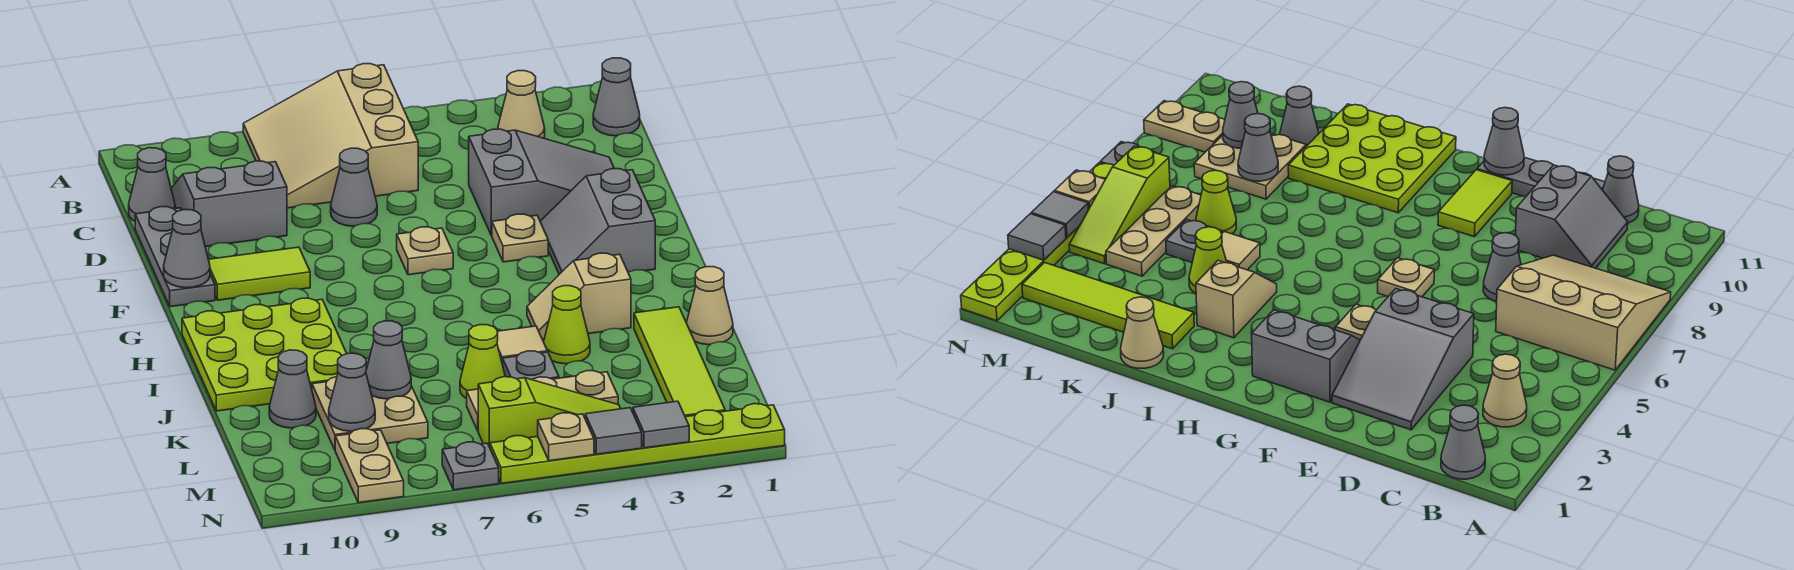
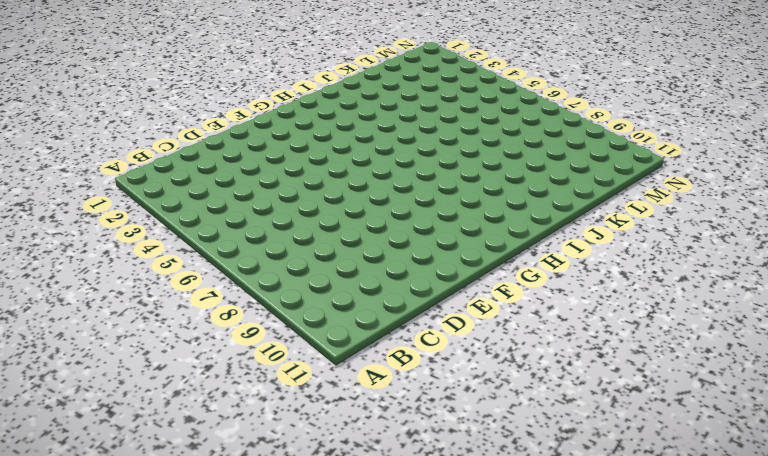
none -> tan 3x3 slope [243,64,418,208]
none -> grey 1x1 cone [593,58,640,136]
none -> tan 1x1 cone [498,71,545,138]
none -> grey 2x2 slope [171,161,287,247]

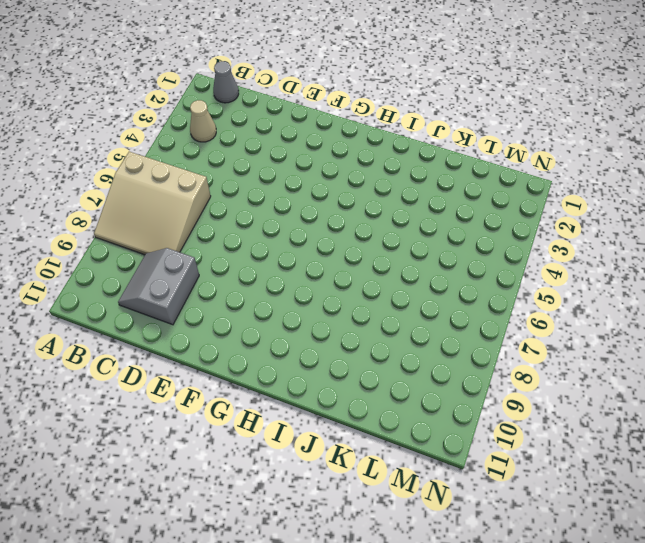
none -> grey 1x1 cone [129,148,175,221]
none -> grey 2x3 slope [469,129,614,236]
none -> grey 1x1 cone [331,148,377,226]
none -> grey 1x3 plate [135,207,215,307]

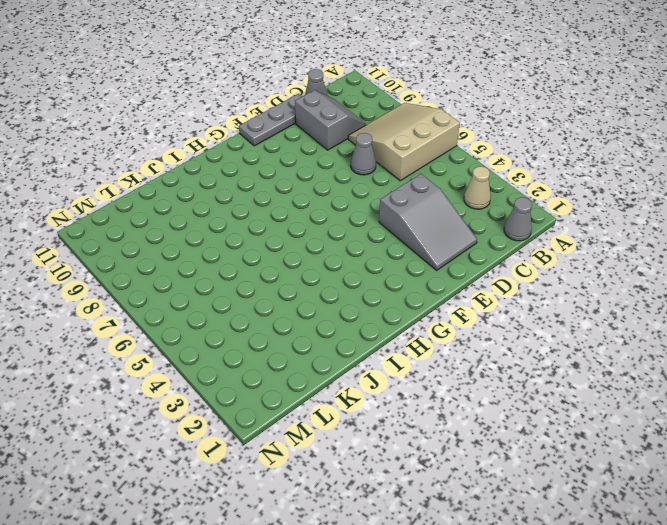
none -> grey 2x2 slope [540,169,655,274]
none -> tan 1x1 plate [492,214,548,262]
none -> tan 1x1 plate [397,227,453,275]
none -> lime 1x2 tile [209,247,310,300]

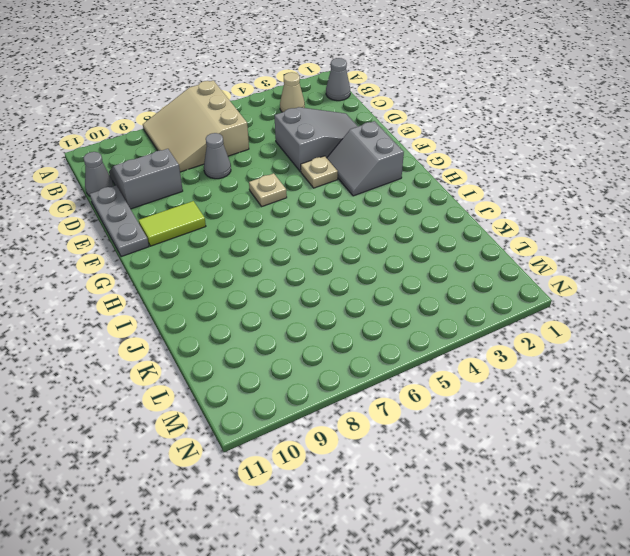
none -> lime 3x3 plate [182,298,347,411]
none -> tan 1x2 slope [527,253,631,340]
none -> tan 1x1 cone [686,267,733,345]
none -> lime 1x4 tile [634,307,725,417]

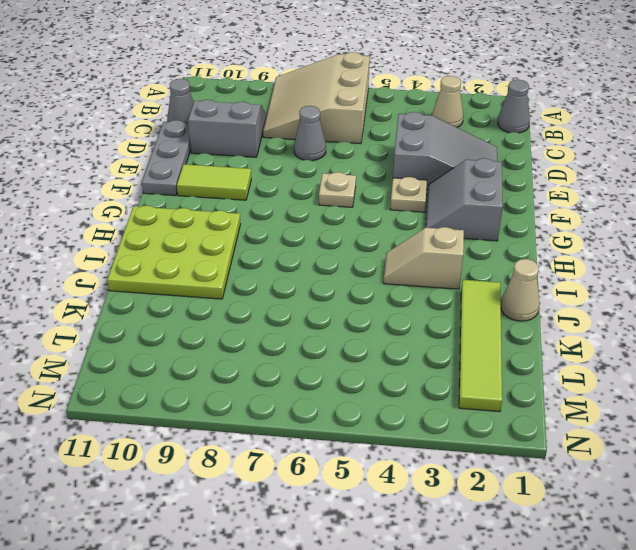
none -> lime 1x1 cone [544,286,590,364]
none -> tan 1x1 tile [497,326,547,365]
none -> grey 1x1 plate [503,351,559,380]
none -> lime 1x1 cone [460,325,505,399]

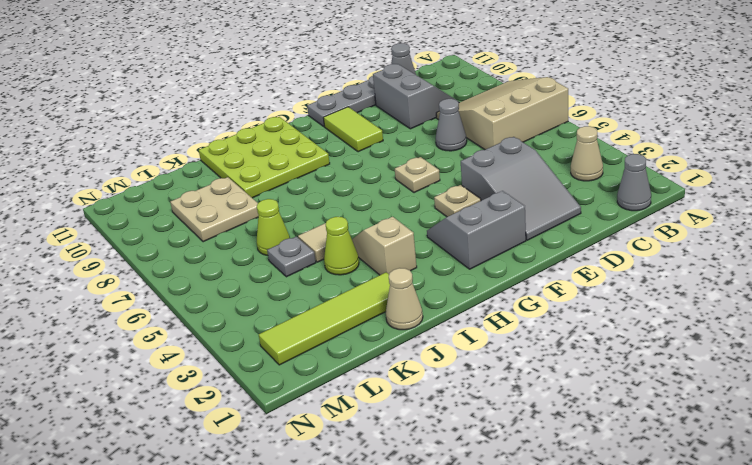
none -> grey 1x1 cone [269,350,316,428]
none -> tan 1x3 plate [467,371,618,430]
none -> lime 1x3 slope [478,377,621,447]
none -> tan 1x2 plate [335,429,404,503]

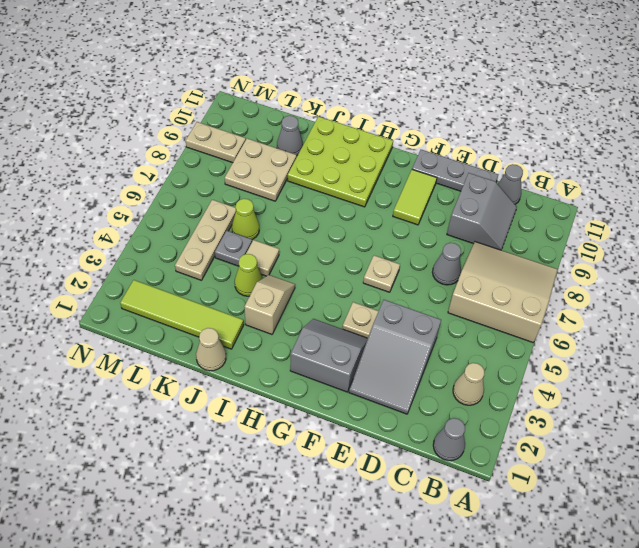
none -> lime 1x3 slope [478,377,621,447]
none -> lime 1x6 plate [490,404,785,484]
none -> grey 1x1 plate [442,442,499,490]
none -> grey 1x1 cone [164,210,210,288]

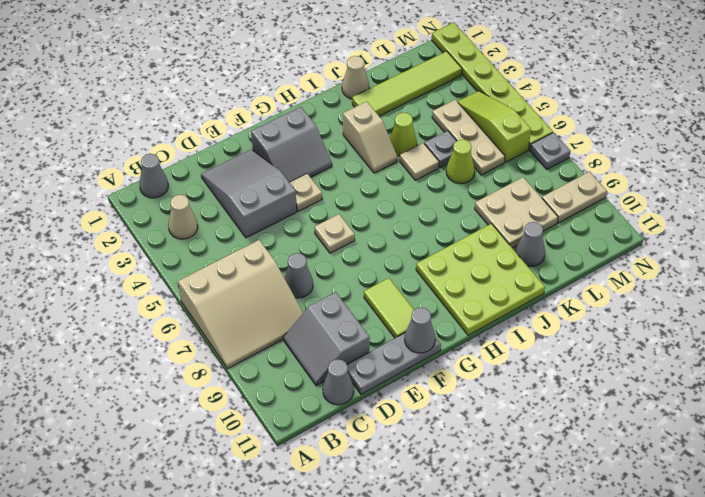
none -> grey 1x1 cone [366,321,411,399]
none -> grey 1x1 cone [329,353,375,431]
none -> grey 1x1 tile [633,401,689,448]
none -> grey 1x1 tile [585,408,642,454]

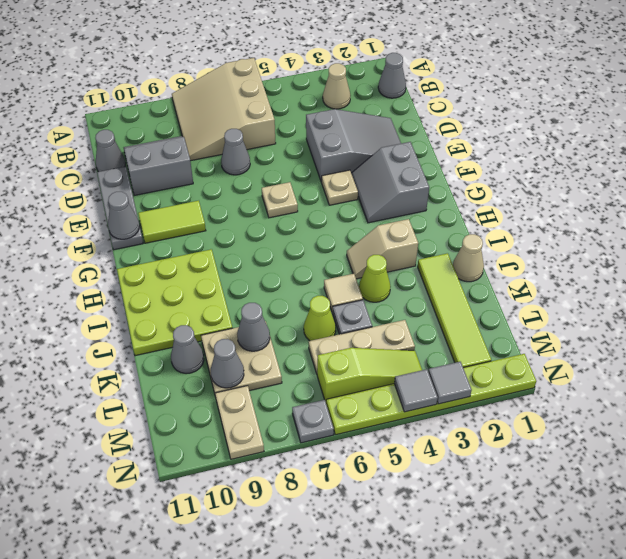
none -> tan 1x1 plate [538,413,594,461]

